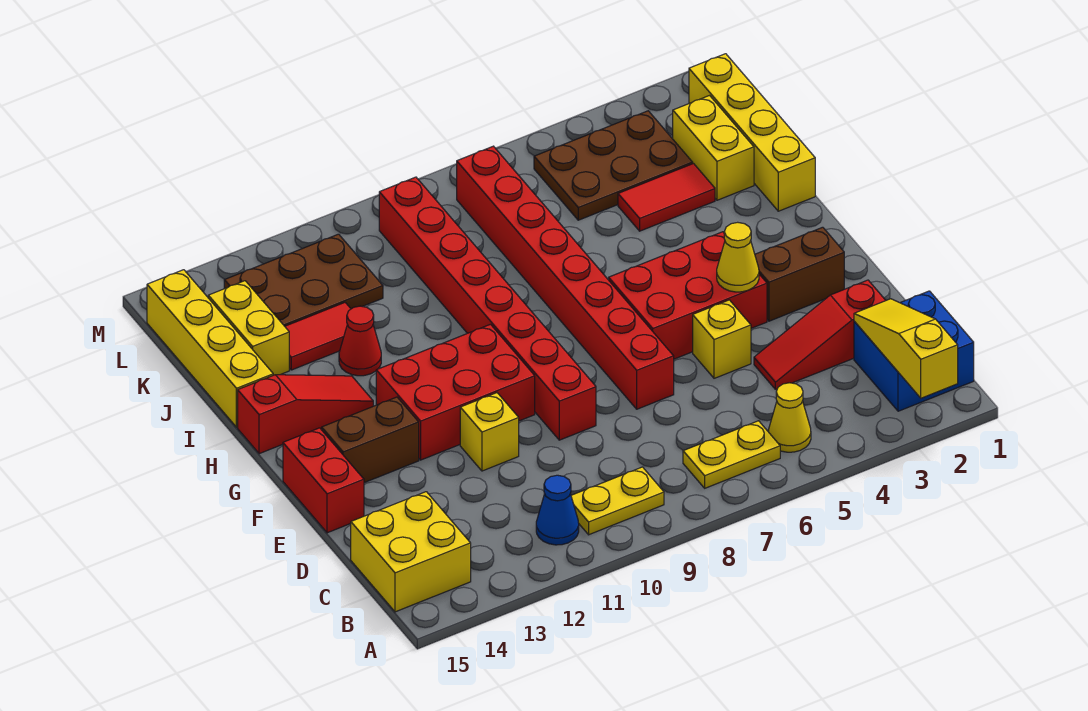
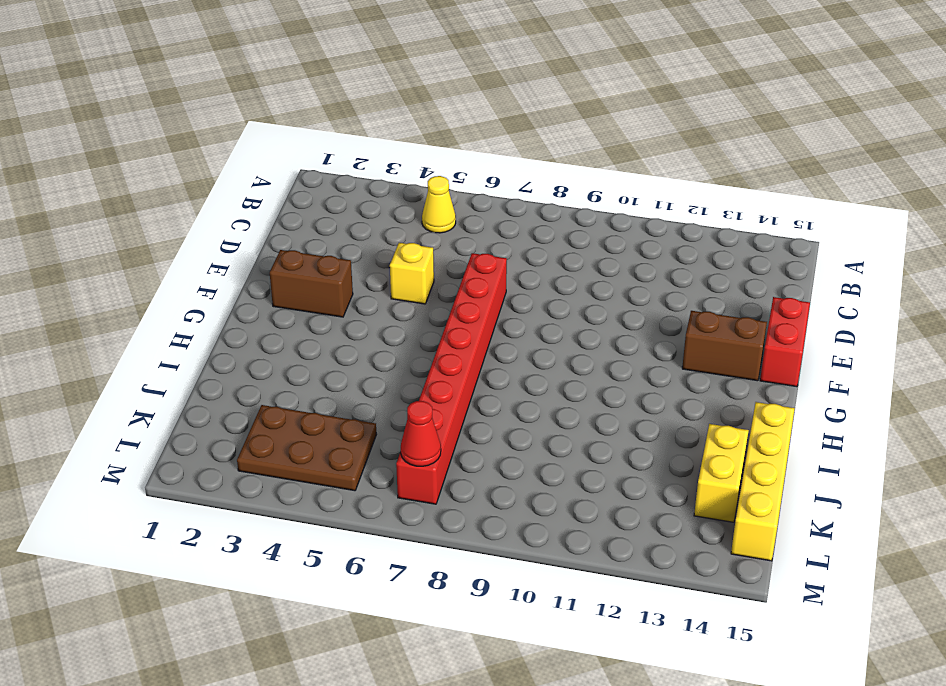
red 1x1 cone [401,401,441,466] -> red 1x1 cone moved to [339,306,381,376]
none -> blue 2x2 brick [854,291,974,411]
none -> yellow 1x2 plate [683,421,780,488]
none -> yellow 1x2 plate [571,467,664,535]

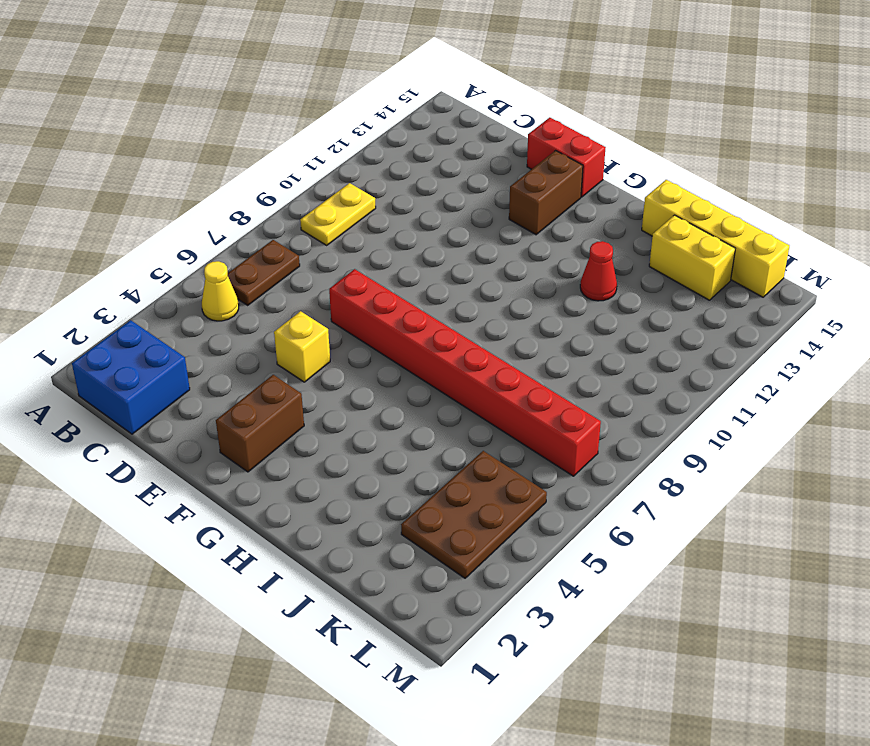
brown 1x2 plate [228,240,300,305] -> yellow 1x2 plate [683,421,780,488]
none -> blue 1x1 cone [536,475,579,545]
none -> yellow 2x2 brick [351,492,471,612]
none -> red 1x3 slope [754,280,886,389]

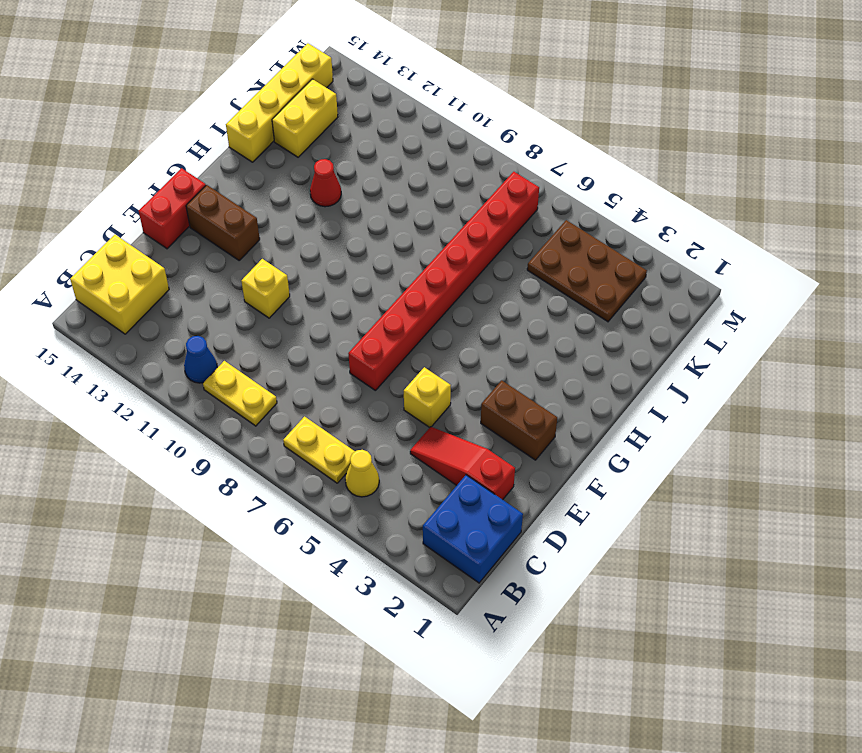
none -> red 1x8 brick [379,177,596,440]
none -> red 2x3 brick [609,232,767,359]
none -> red 2x3 brick [376,324,535,460]

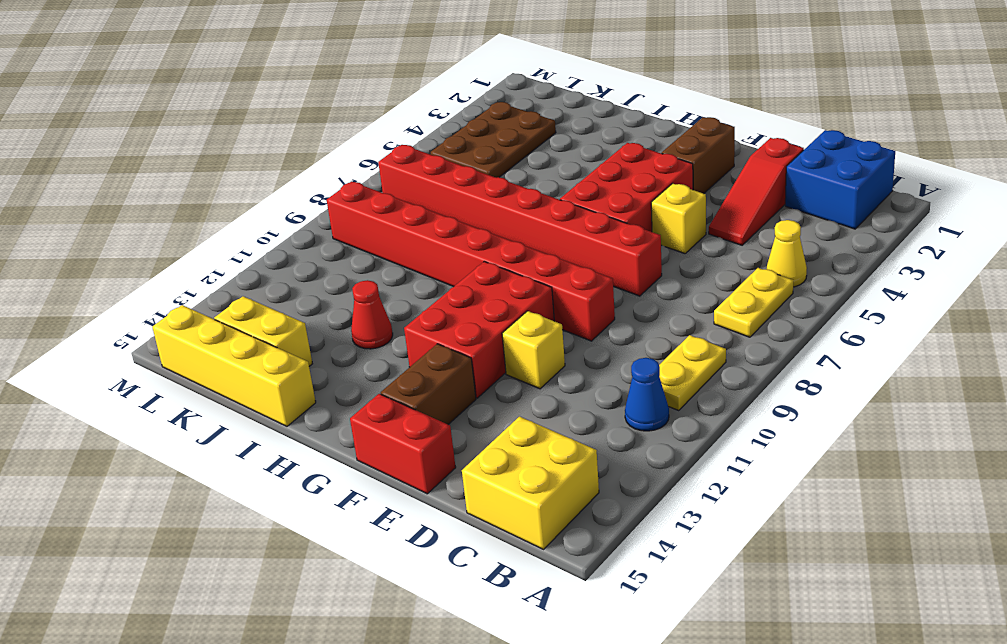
none -> red 1x3 slope [238,375,373,454]
none -> yellow 1x4 brick [689,54,815,211]
none -> yellow 1x2 brick [673,96,754,200]

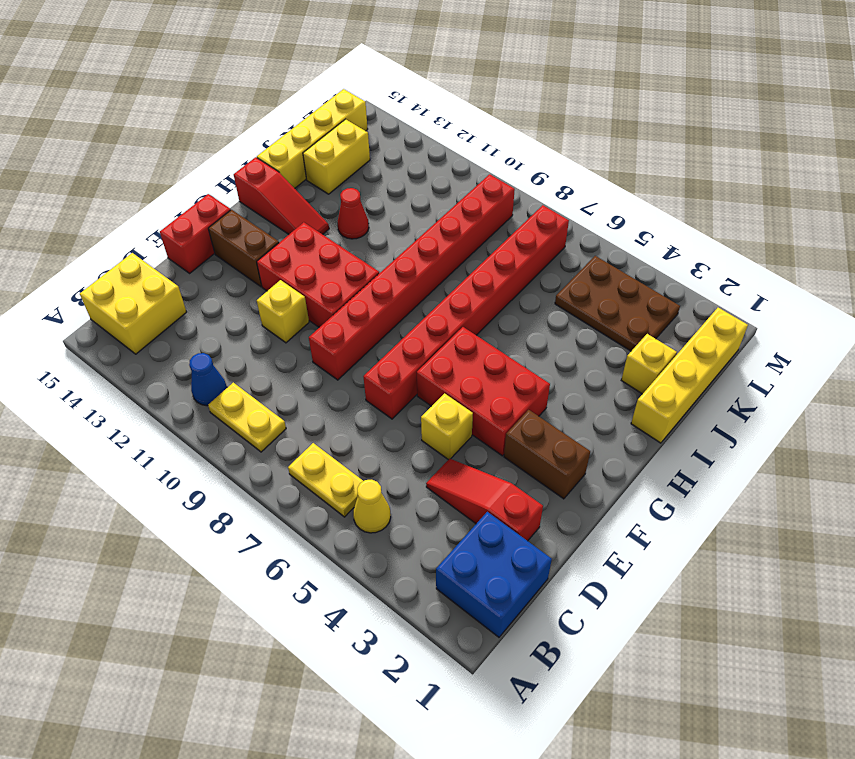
yellow 1x1 brick [621,334,677,394] -> yellow 1x2 brick [673,96,754,200]
none -> red 1x2 tile [618,164,715,231]
none -> red 1x2 tile [285,303,351,370]
none -> brown 2x3 plate [224,234,383,326]

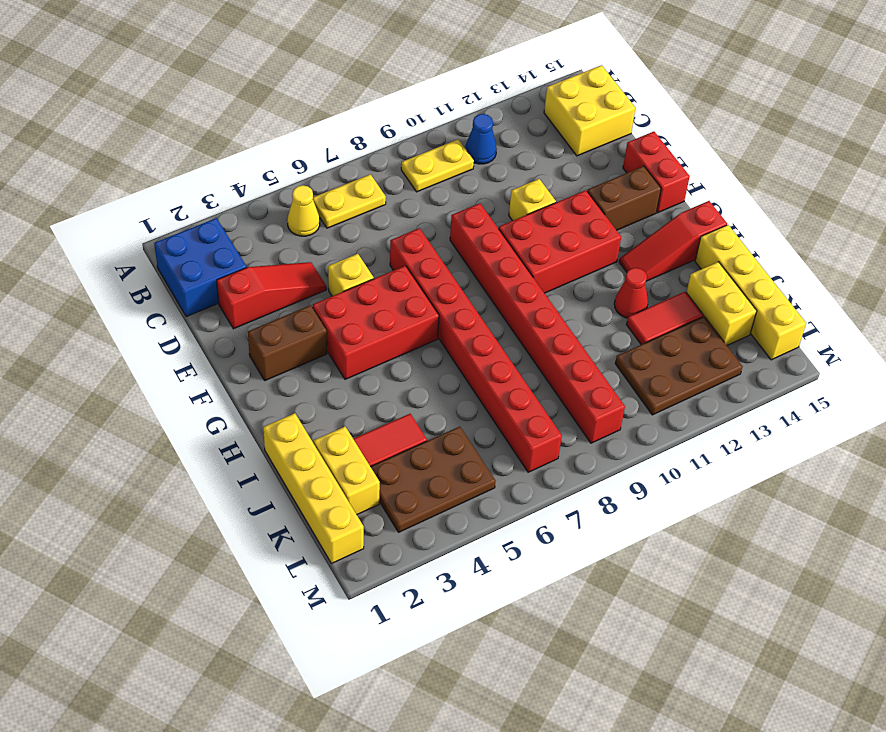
none -> yellow 1x3 slope [854,299,958,398]
none -> yellow 1x1 cone [717,222,759,292]

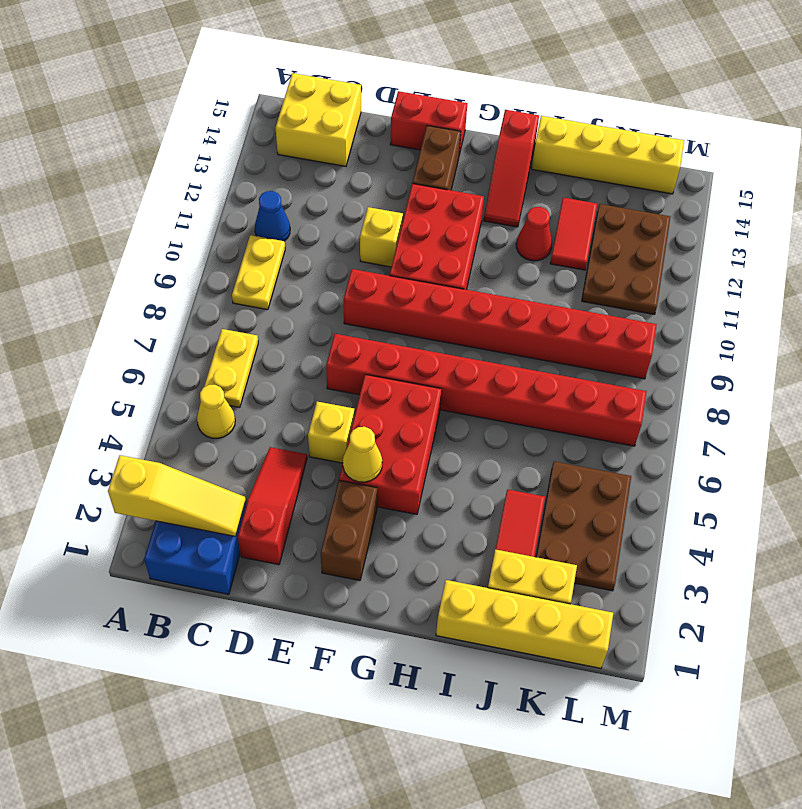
none -> yellow 1x2 brick [208,281,289,375]

